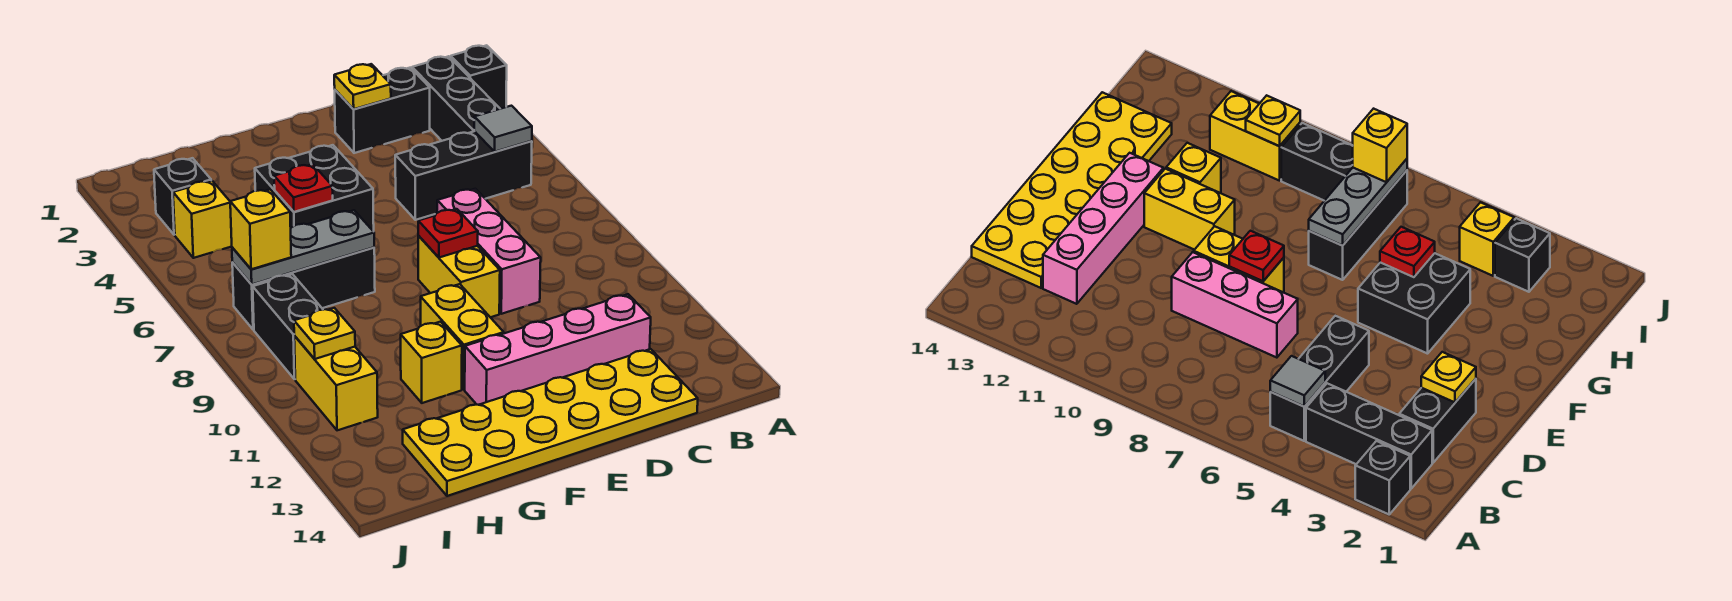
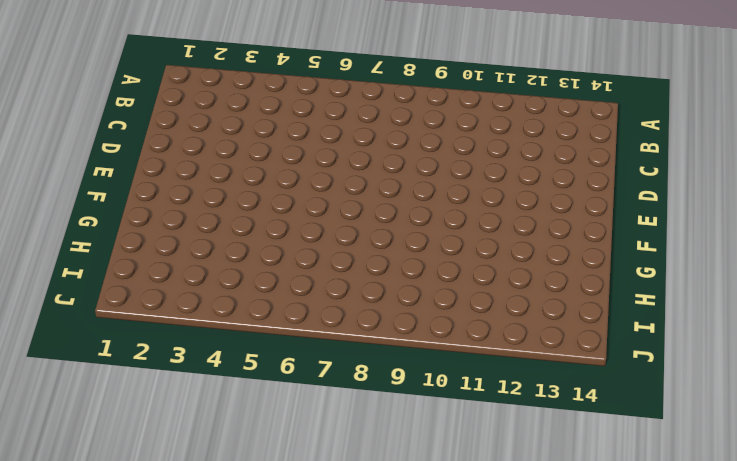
none -> black 1x1 brick [451,45,507,109]
none -> black 1x3 brick [412,56,500,141]
none -> black 1x3 brick [395,131,532,220]

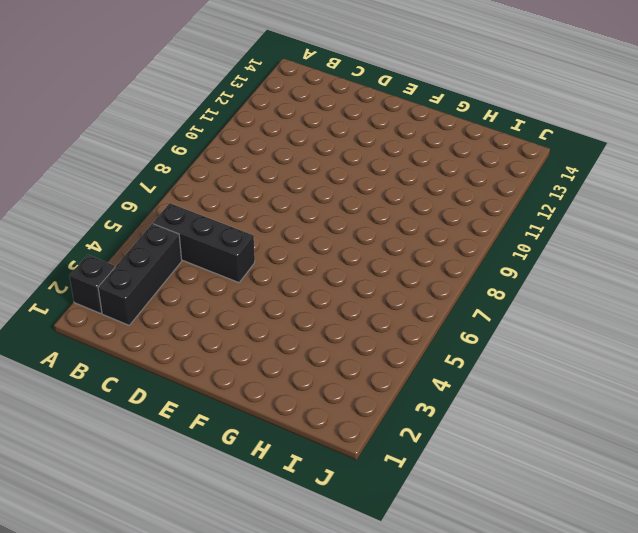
none -> black 1x2 brick [335,68,430,153]
none -> pink 1x4 brick [465,294,651,405]
none -> yellow 2x6 plate [403,349,698,496]

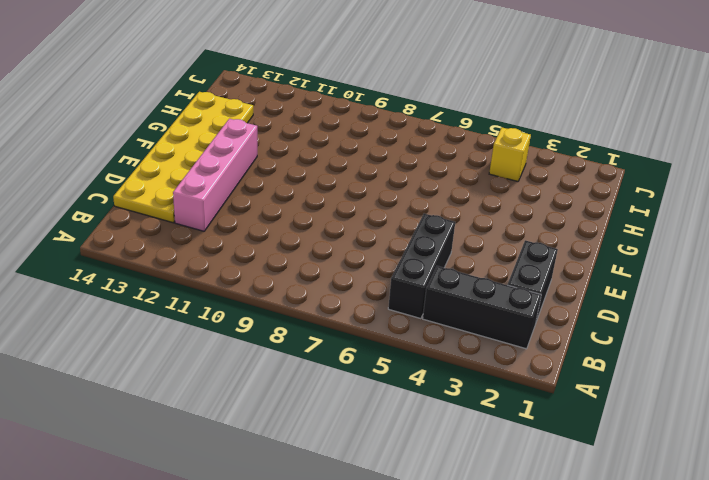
none -> black 1x1 brick [451,45,507,109]
none -> pink 1x3 brick [437,189,541,314]
none -> yellow 1x2 brick [418,236,500,317]

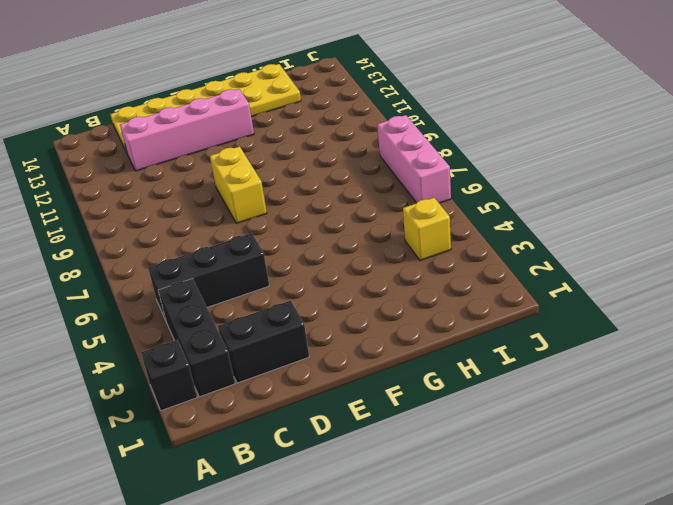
pink 1x3 brick [377,115,451,203] -> pink 1x3 brick moved to [437,189,541,314]
none -> black 2x2 brick [255,145,374,232]
none -> yellow 1x2 brick [421,284,504,390]
none -> black 1x3 brick [232,247,375,330]

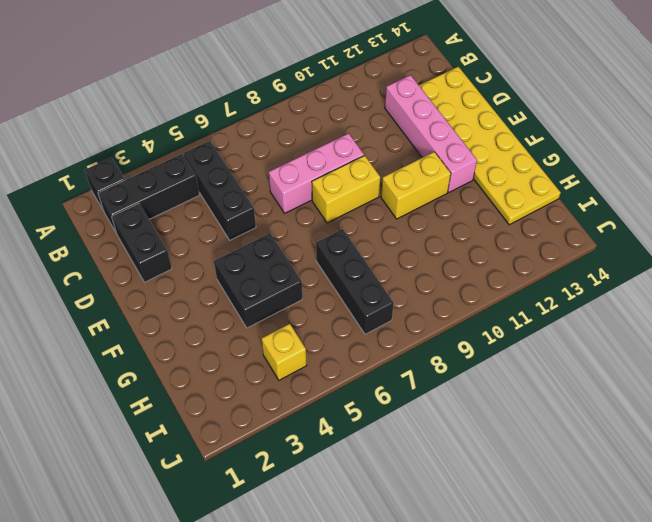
none -> yellow 1x1 brick [401,322,462,403]
none -> black 1x1 brick [154,158,211,235]
none -> black 1x2 brick [253,274,323,379]

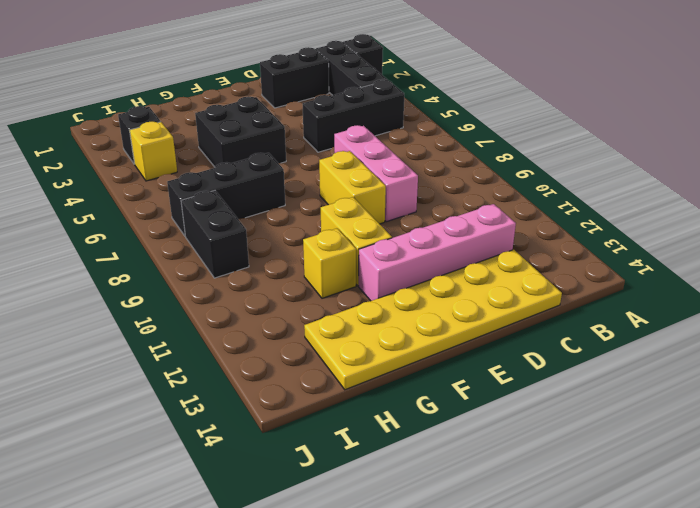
none -> yellow 1x2 brick [294,336,378,430]
none -> grey 1x1 tile [474,106,532,152]
none -> yellow 1x1 plate [334,64,391,109]

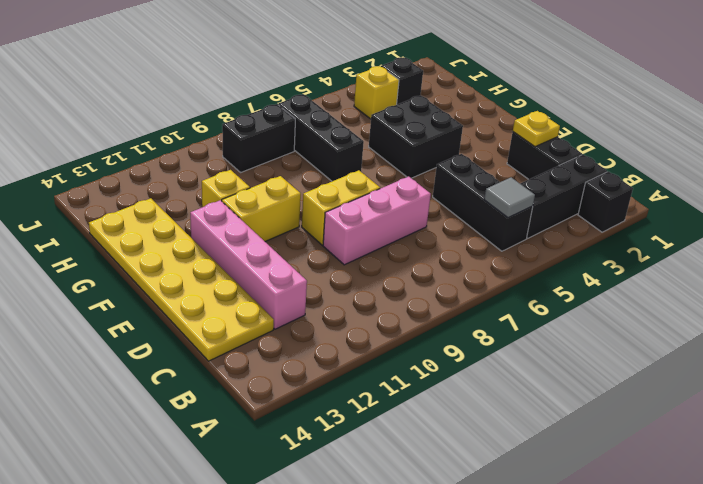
none -> yellow 1x2 brick [294,336,378,430]
none -> red 1x1 plate [418,209,478,258]
none -> red 1x1 plate [274,164,333,212]

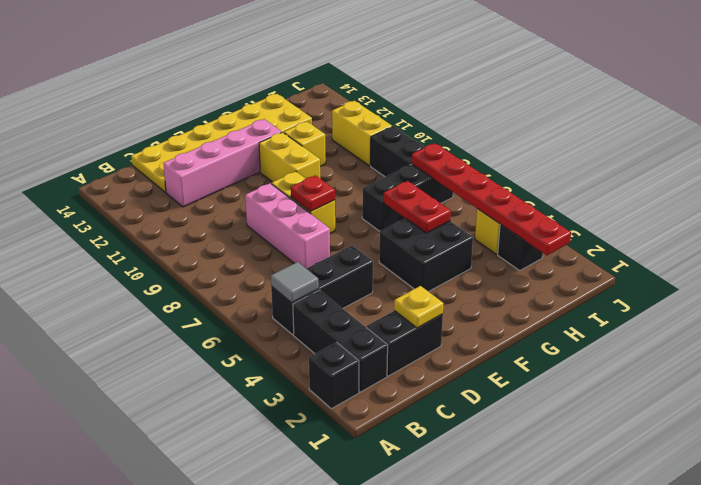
red 1x2 plate [384,181,451,233] -> red 1x1 plate [274,164,333,212]
red 1x6 plate [412,143,571,255] -> grey 1x3 plate [232,210,374,284]
none -> yellow 1x1 plate [294,308,355,359]
none -> yellow 1x1 brick [230,189,291,269]

